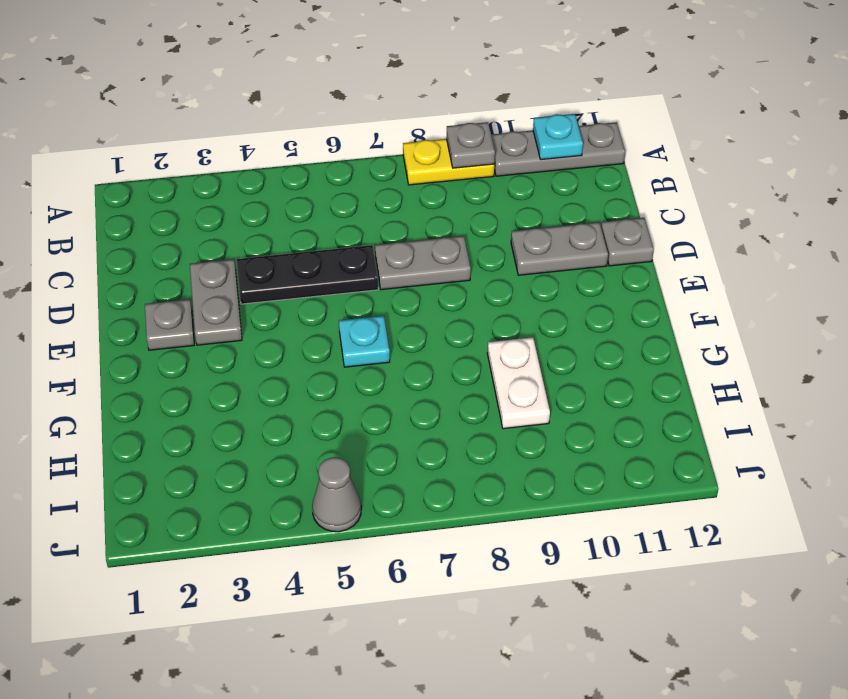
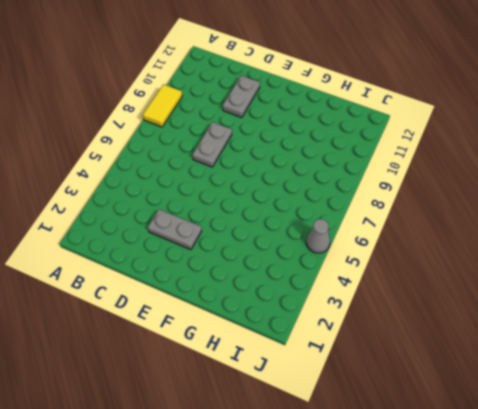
yellow 1x2 tile [143,84,182,127] -> yellow 1x2 plate [403,139,494,185]
none -> grey 1x3 plate [491,122,625,176]
none -> black 1x3 plate [236,245,378,304]
none -> grey 1x1 plate [601,218,654,266]

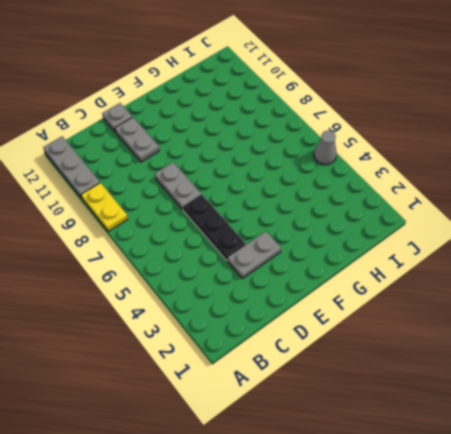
none -> grey 1x1 plate [145,299,194,350]
none -> cyan 1x1 plate [339,316,390,367]
none -> white 1x2 plate [487,337,550,429]

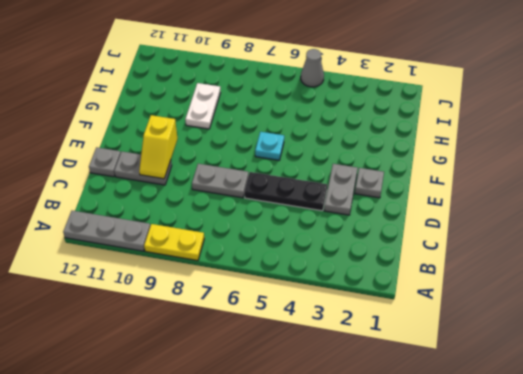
yellow 1x2 slope [139,115,177,179] -> none
none -> grey 1x1 plate [447,122,495,168]
none -> cyan 1x1 plate [533,114,583,159]

